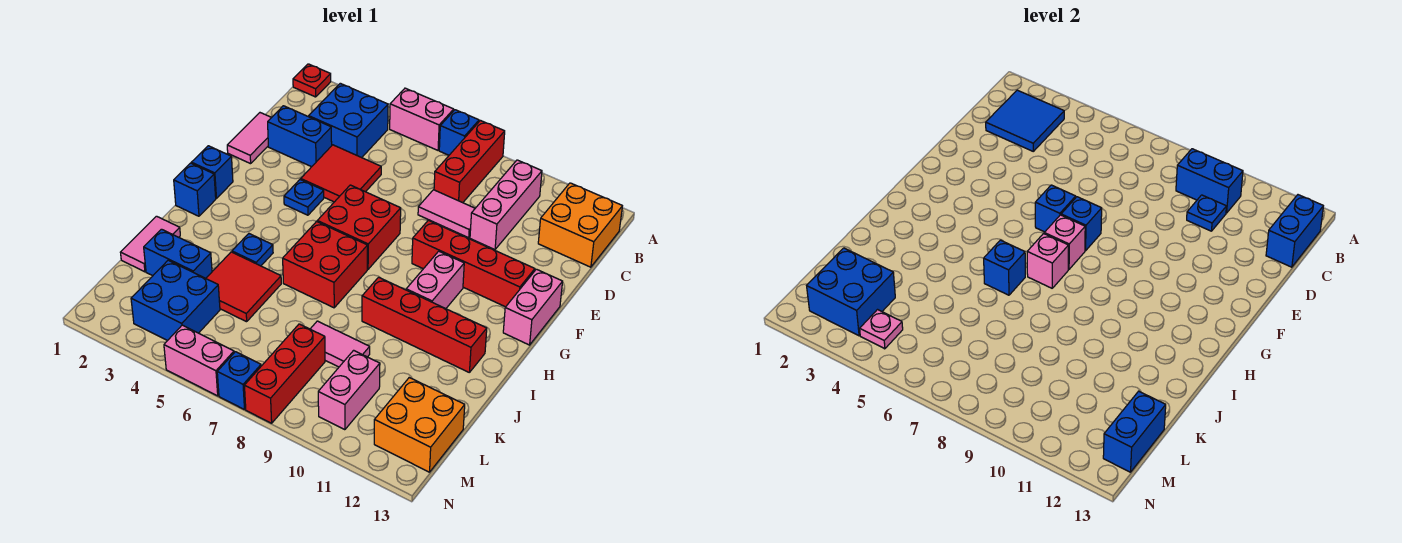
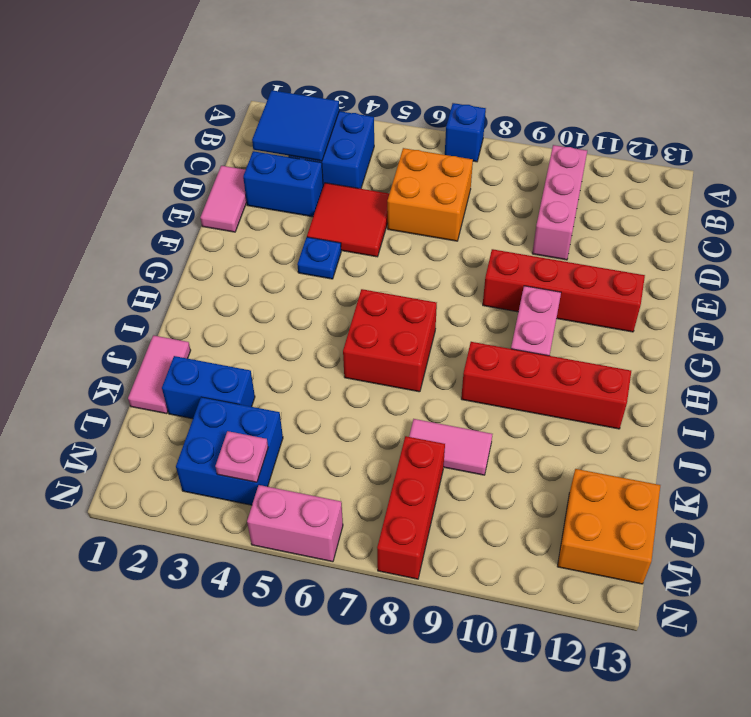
orange 2x2 brick [387,148,473,241] -> orange 2x2 brick moved to [538,183,622,267]
none -> red 1x1 plate [293,64,331,97]
none -> pink 1x2 brick [390,88,454,150]
none -> red 1x3 brick [434,121,505,203]
none -> pink 1x2 tile [418,190,475,238]

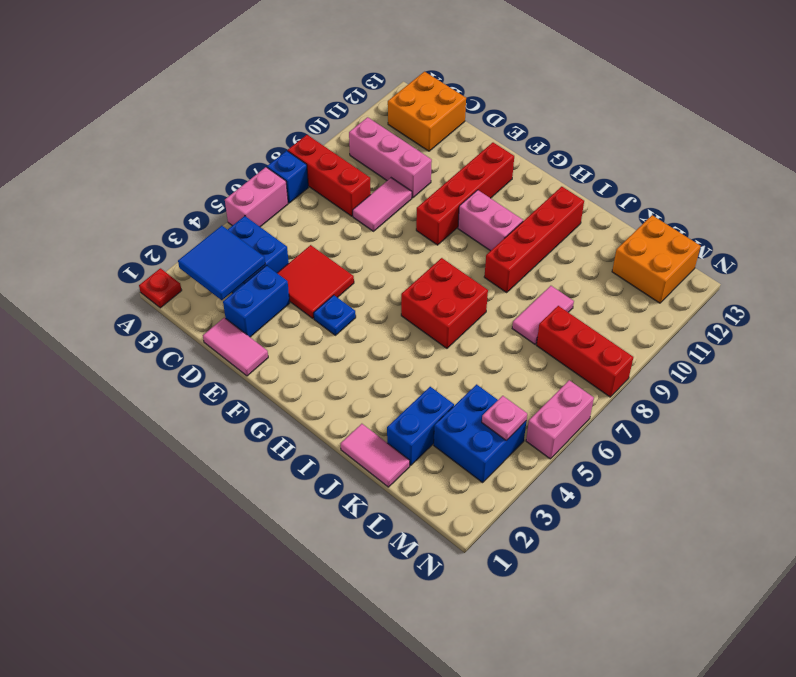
none -> red 2x2 brick [317,185,401,269]
none -> pink 1x2 brick [503,269,563,345]
none -> blue 1x1 brick [191,146,233,199]
none -> blue 1x1 brick [174,163,216,216]

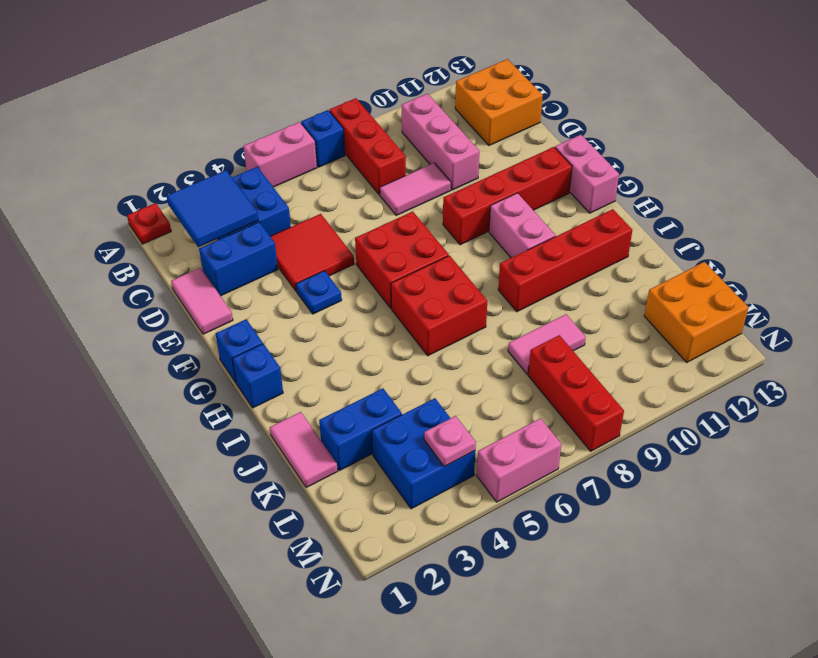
none -> blue 1x1 plate [232,234,273,266]
none -> red 2x2 tile [206,252,281,322]
none -> pink 1x2 brick [318,350,380,430]
none -> blue 1x1 brick [217,352,261,410]

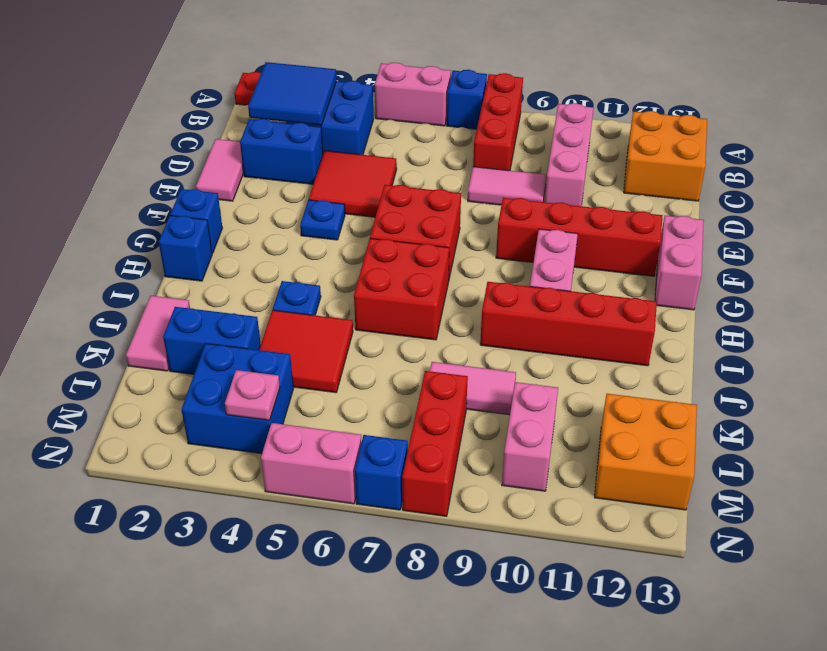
none -> blue 1x2 brick [1176,149,1243,213]
none -> blue 1x2 brick [1266,195,1323,267]
none -> blue 1x1 plate [1187,195,1226,231]
none -> blue 1x1 brick [1035,185,1076,232]

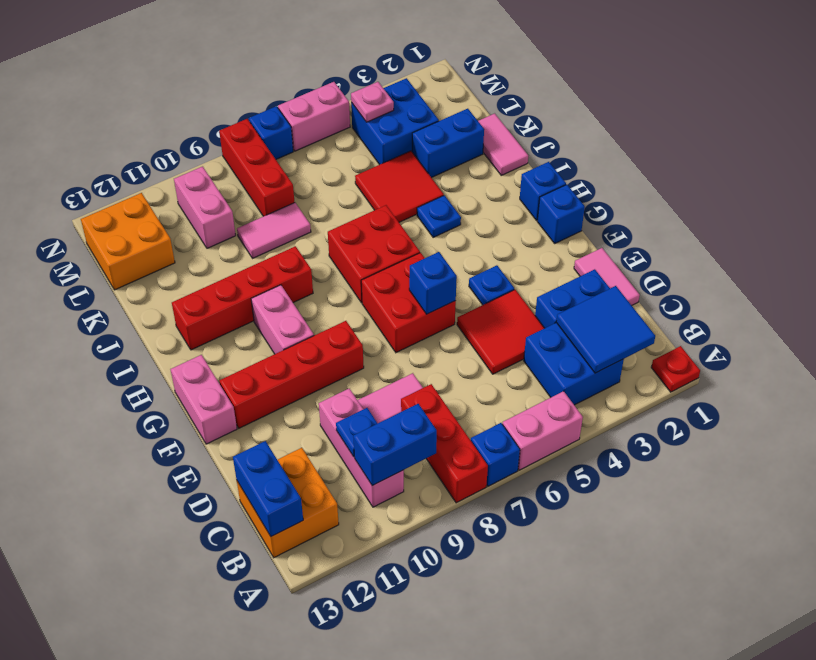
none -> blue 1x1 brick [1061,197,1102,251]
none -> pink 1x1 brick [1044,215,1085,269]
none -> pink 1x1 brick [1027,233,1069,288]
none -> blue 1x1 brick [984,240,1025,295]

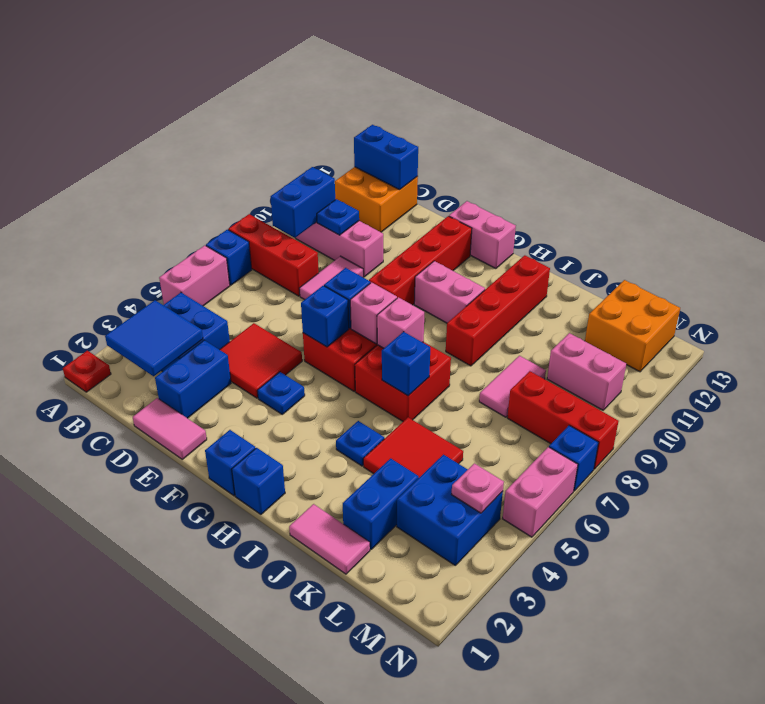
none -> blue 2x2 brick [807,248,895,336]
none -> blue 1x2 brick [1103,391,1166,472]

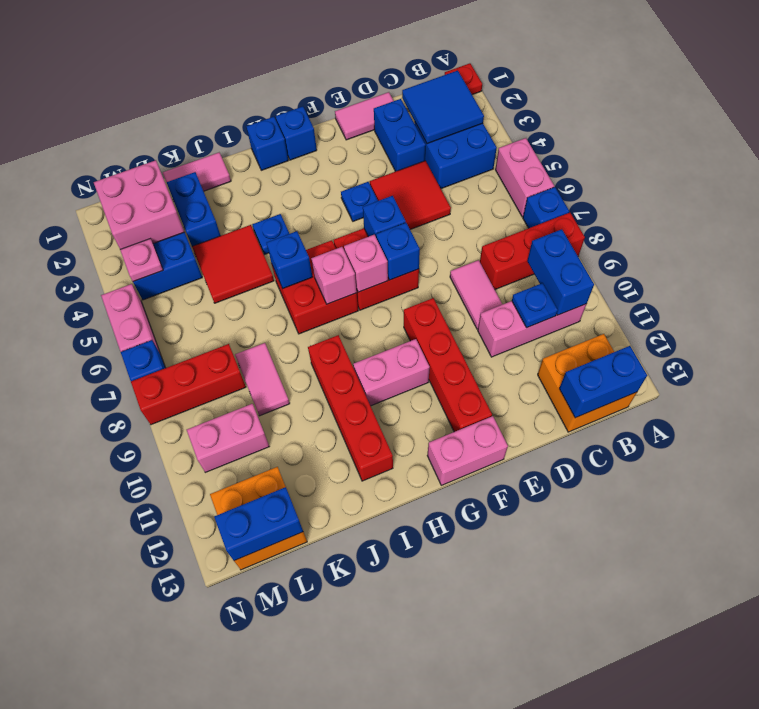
pink 2x2 brick [94,160,184,249] -> blue 2x2 brick [807,248,895,336]

